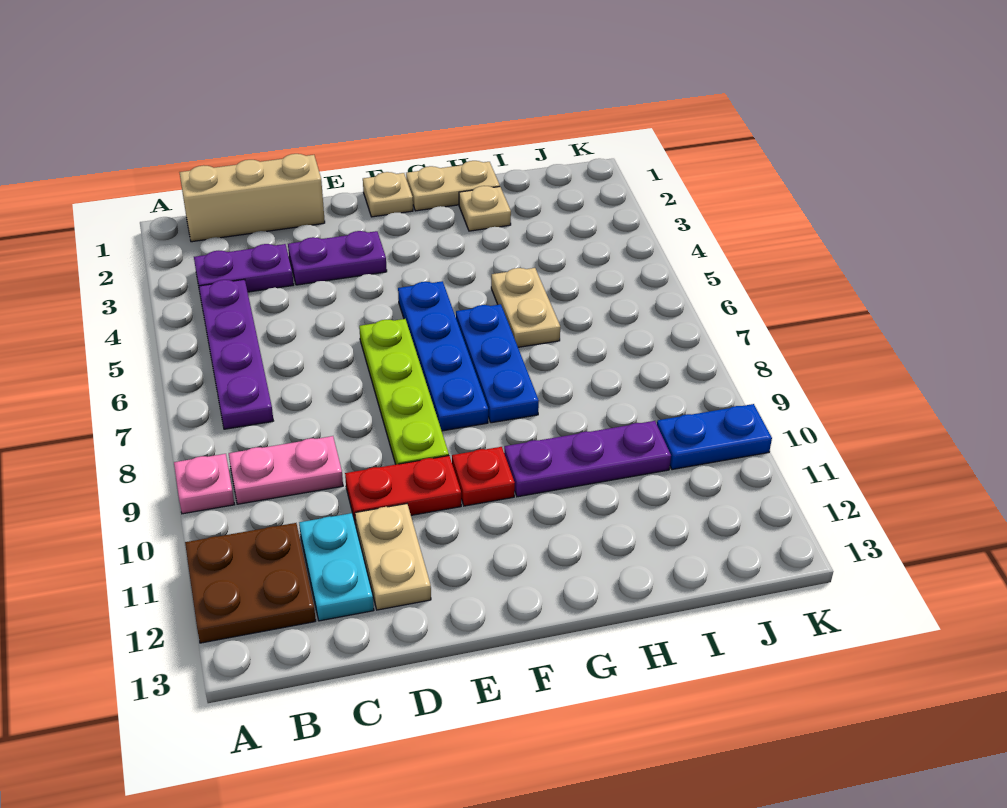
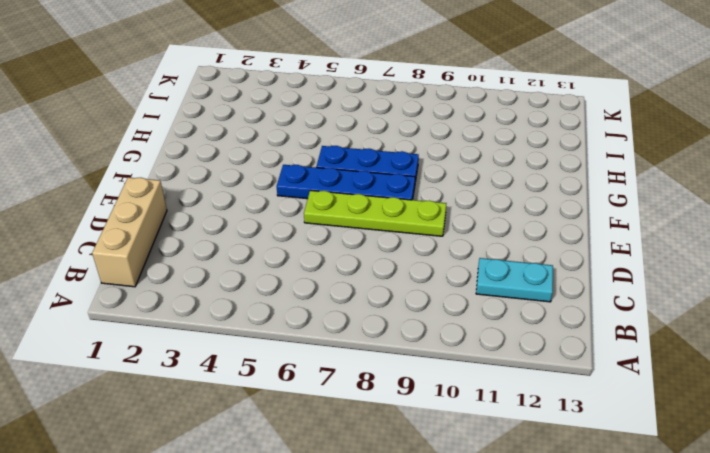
none -> pink 1x1 plate [174,454,234,514]
none -> brown 2x2 plate [185,523,316,643]
none -> purple 1x2 plate [194,244,294,292]

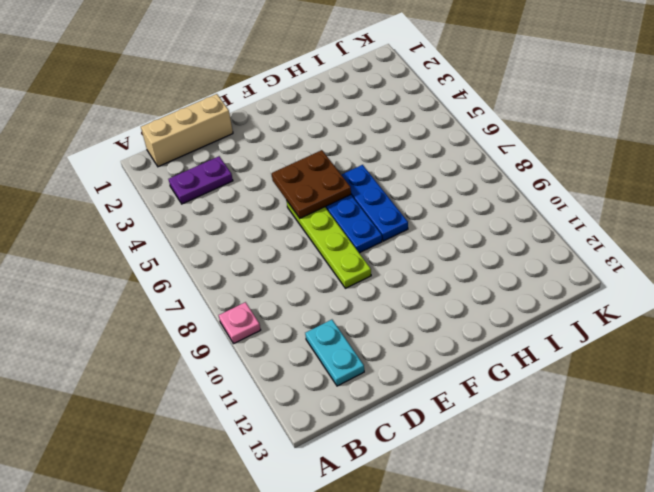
brown 2x2 plate [272,150,351,218] -> brown 2x2 plate moved to [185,523,316,643]
none -> purple 1x4 plate [199,279,273,429]
none -> pink 1x2 plate [229,436,343,504]
none -> purple 1x2 plate [288,231,387,285]

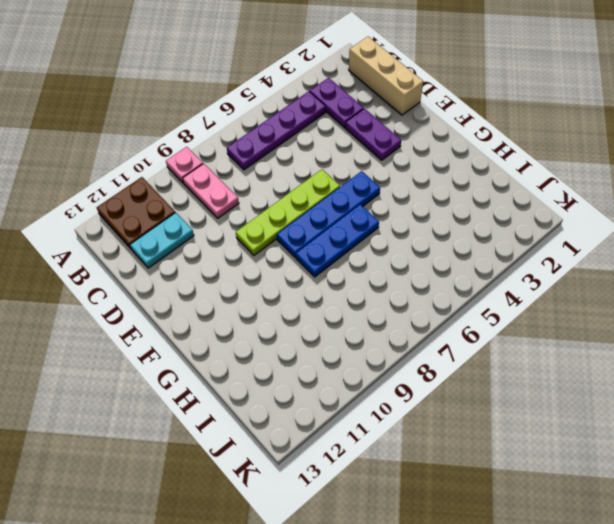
none -> red 1x2 plate [345,456,461,525]
none -> tan 1x2 plate [355,504,431,610]
none -> tan 1x1 plate [363,172,413,217]

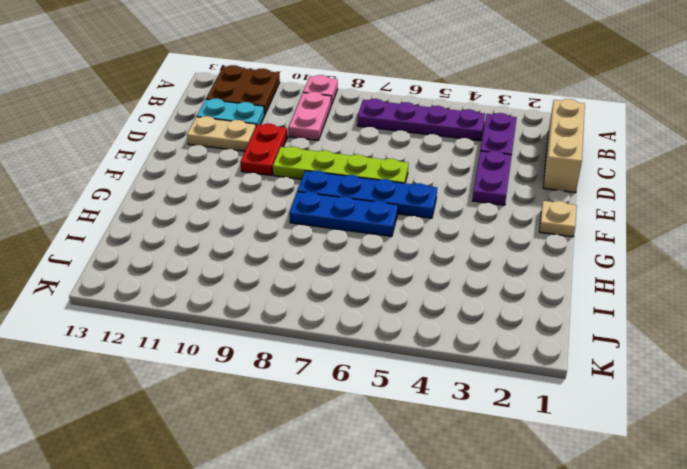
none -> red 1x1 plate [452,447,515,506]
none -> tan 1x2 plate [406,161,500,211]
none -> purple 1x3 plate [504,421,671,497]

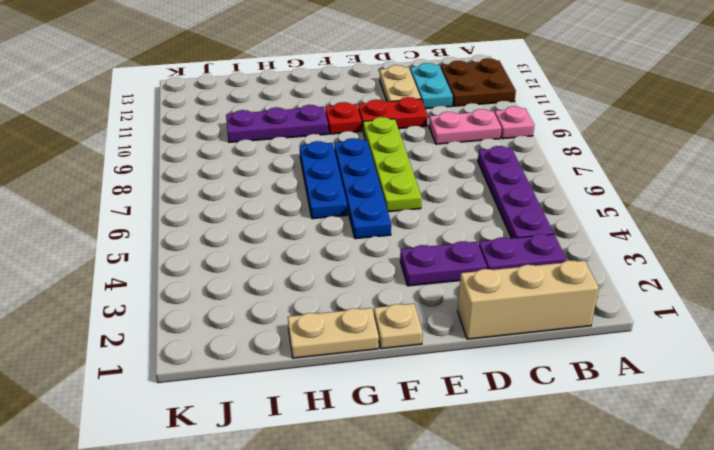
none -> tan 1x1 plate [459,186,511,231]
none -> tan 1x2 plate [491,268,560,347]
none -> blue 1x2 plate [657,404,772,470]

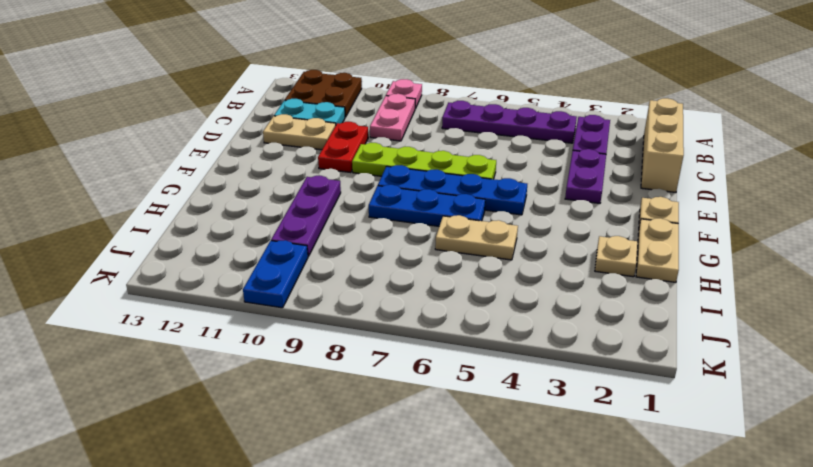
none -> red 1x1 plate [452,447,515,506]

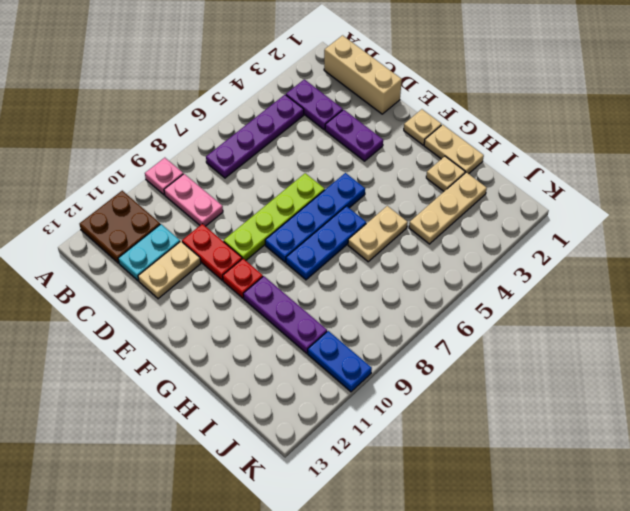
tan 1x3 plate [409,172,487,244] -> none

